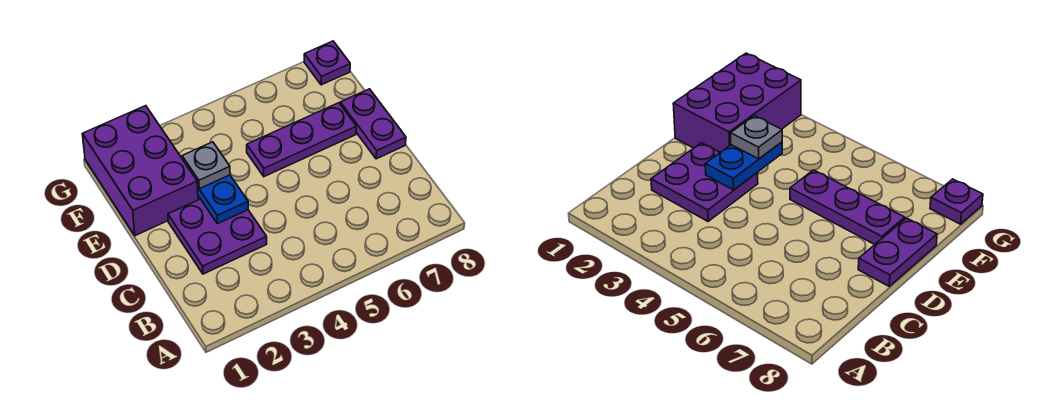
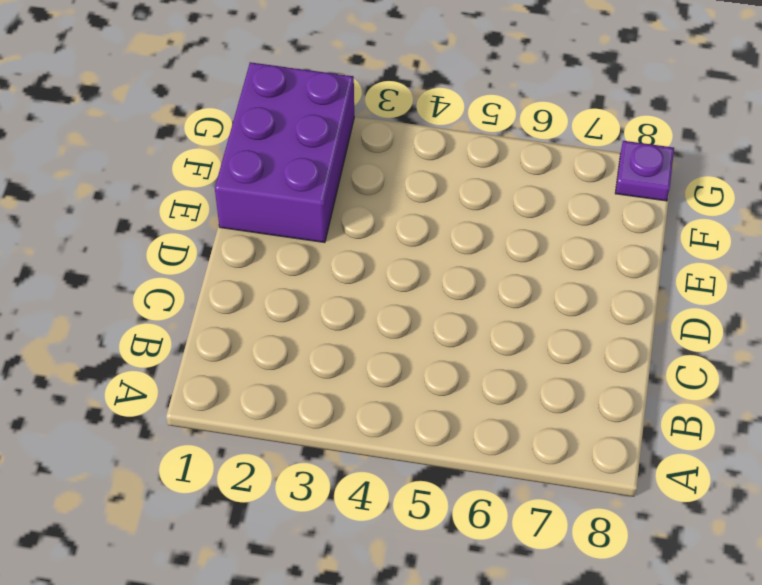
none -> purple 2x2 plate [168,199,267,274]
none -> purple 1x2 plate [340,89,406,159]

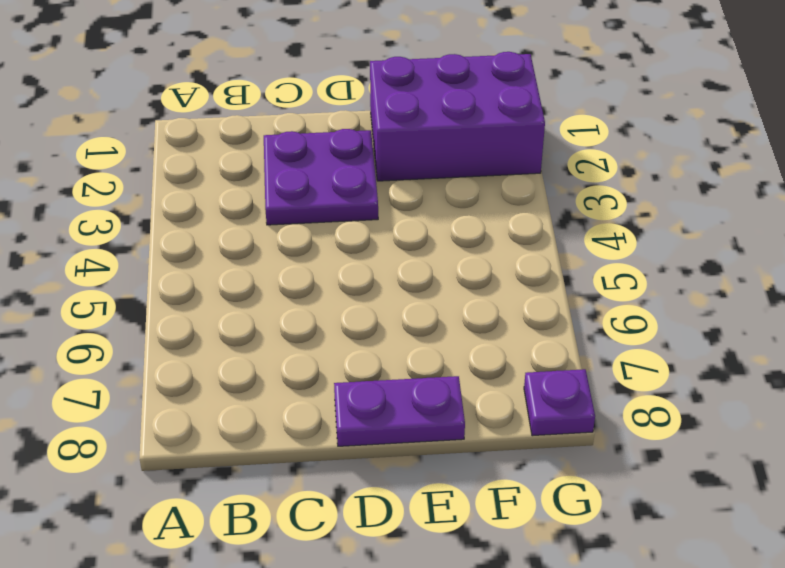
none -> purple 1x3 plate [247,103,356,177]
none -> blue 1x2 plate [198,175,248,224]

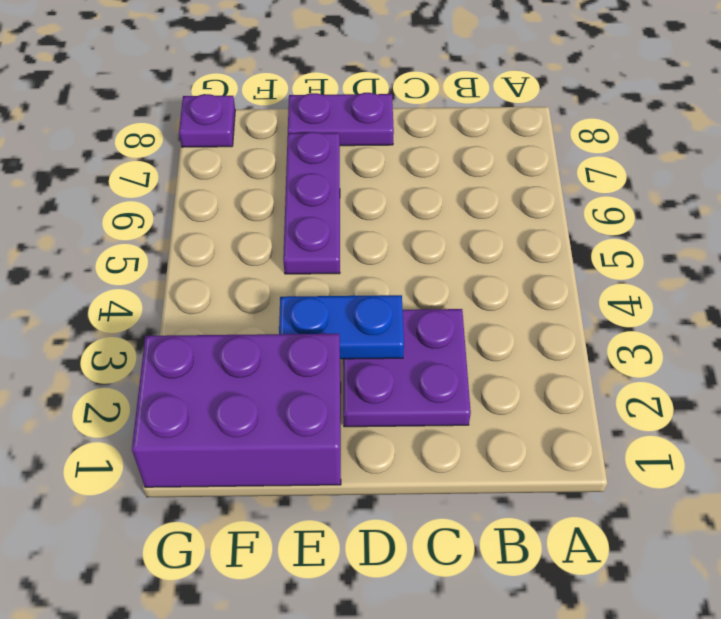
none -> grey 1x1 plate [182,142,230,189]

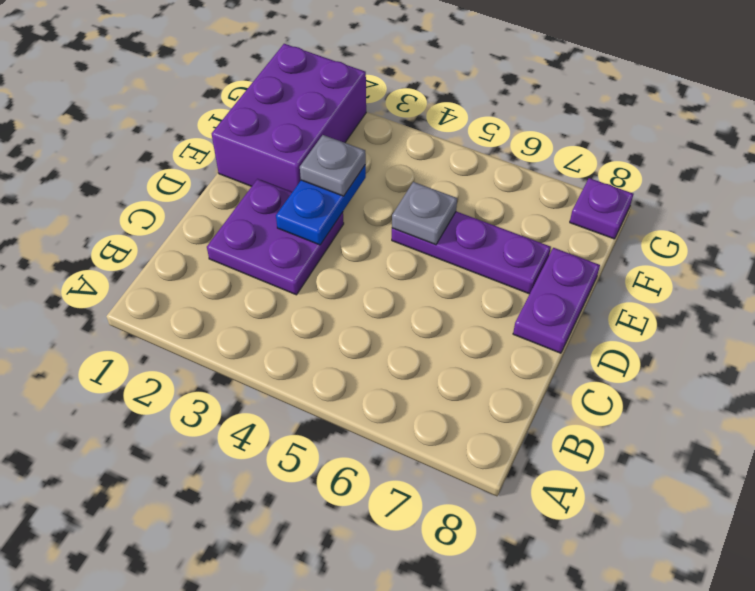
grey 1x1 plate [392,182,457,245] -> none

